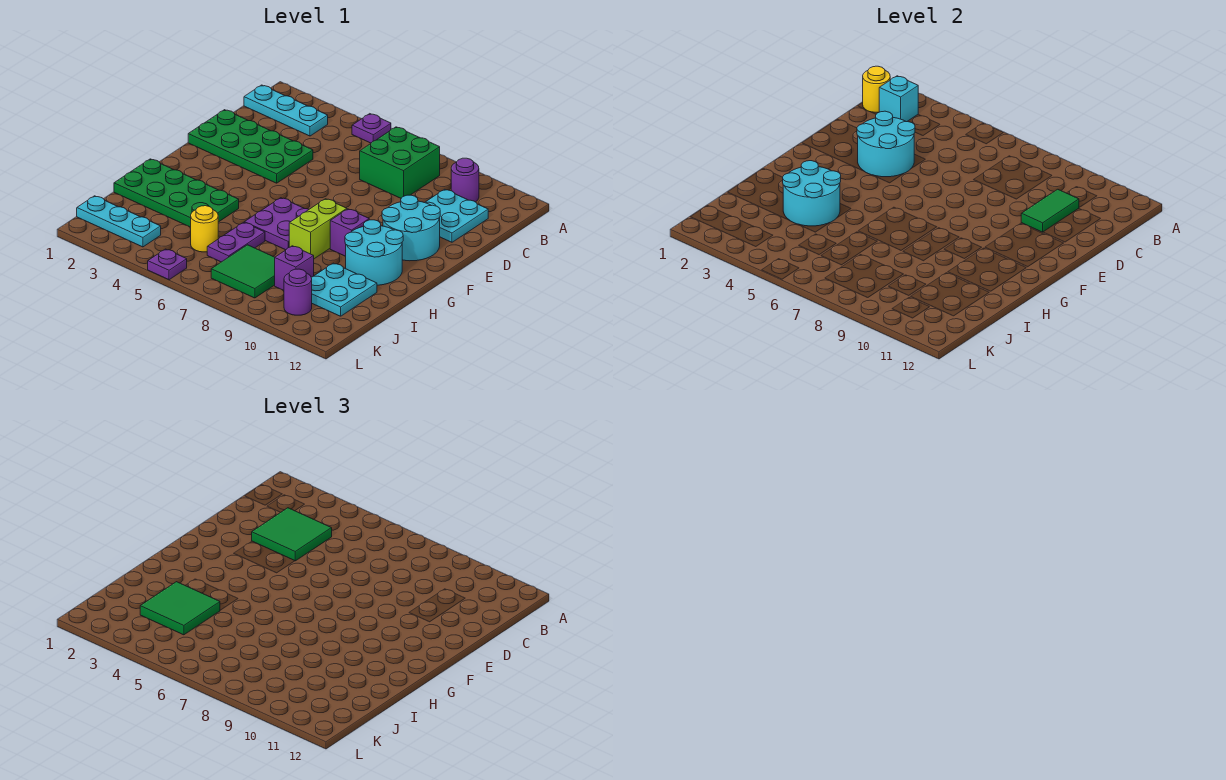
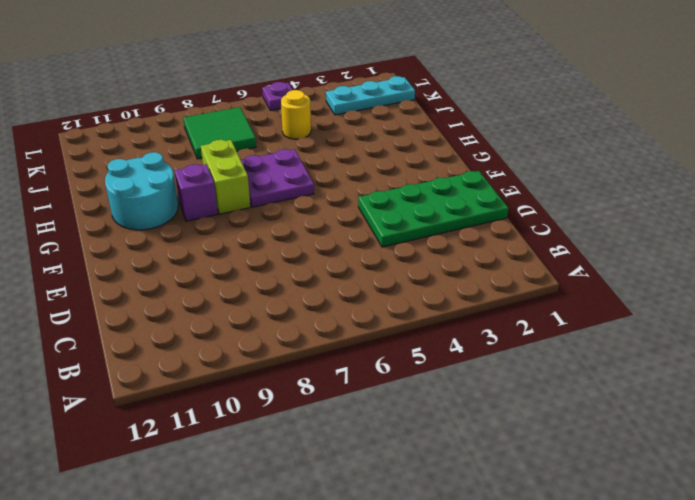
none -> purple 1x1 plate [352,114,391,143]
none -> cyan 1x3 plate [244,85,328,136]
none -> green 2x2 brick [360,127,440,198]

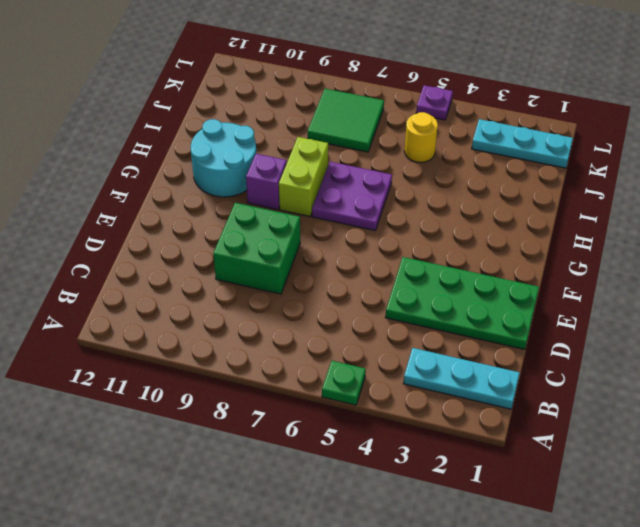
green 1x1 plate [322,361,366,405] -> purple 1x1 plate [352,114,391,143]
green 2x2 brick [213,203,300,294] -> green 2x2 brick moved to [360,127,440,198]
none -> purple 1x1 round brick [451,158,479,202]
none -> cyan 2x2 plate [425,189,488,242]
none -> cyan 2x2 round brick [382,195,440,261]

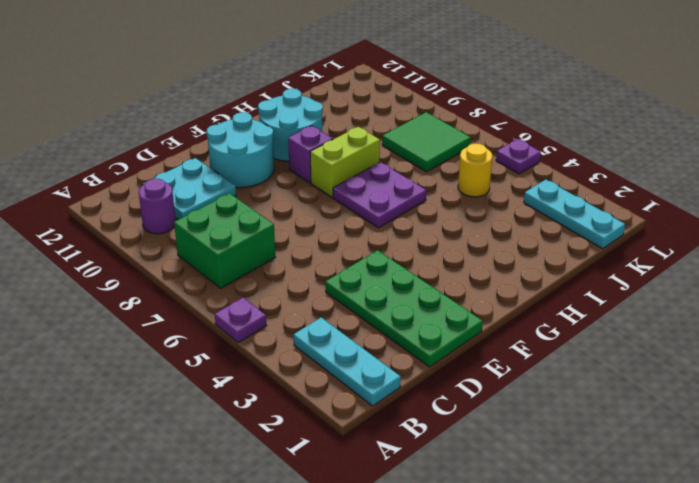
none -> green 2x4 plate [114,159,239,227]
none -> purple 1x2 plate [207,222,265,262]
none -> cyan 2x2 plate [311,263,377,316]

